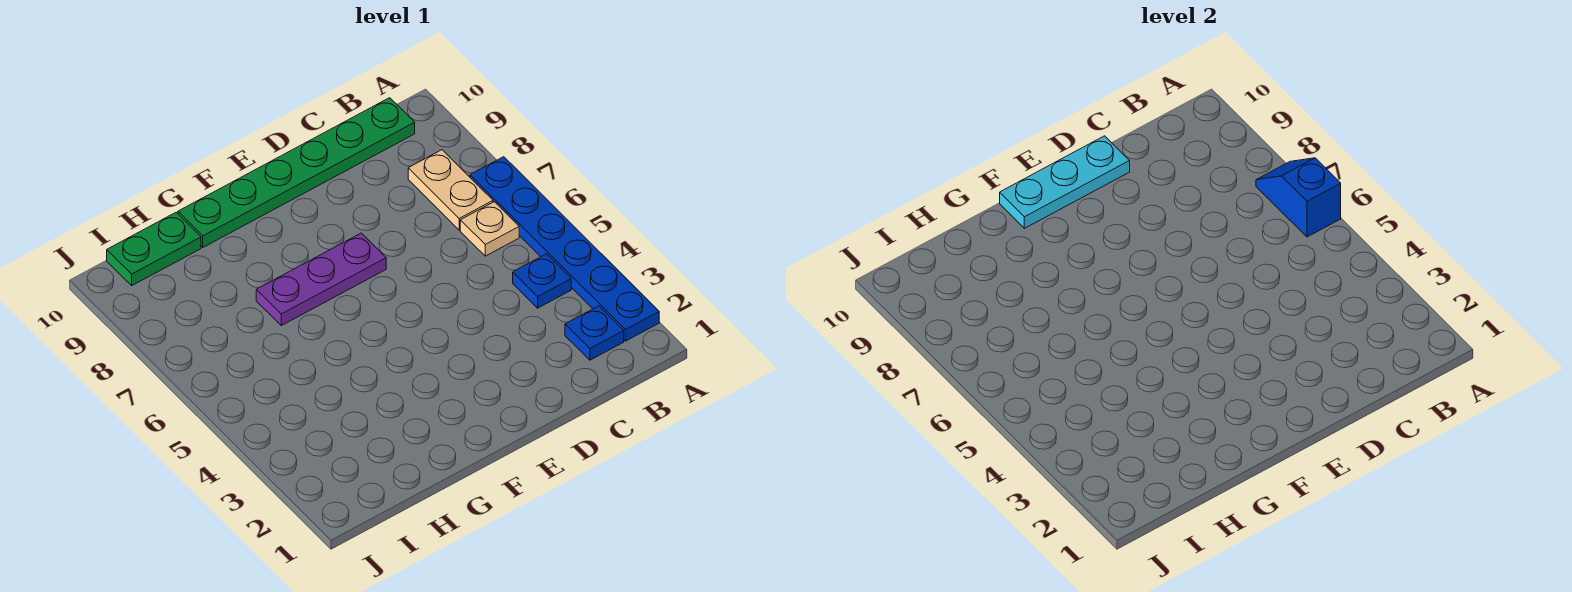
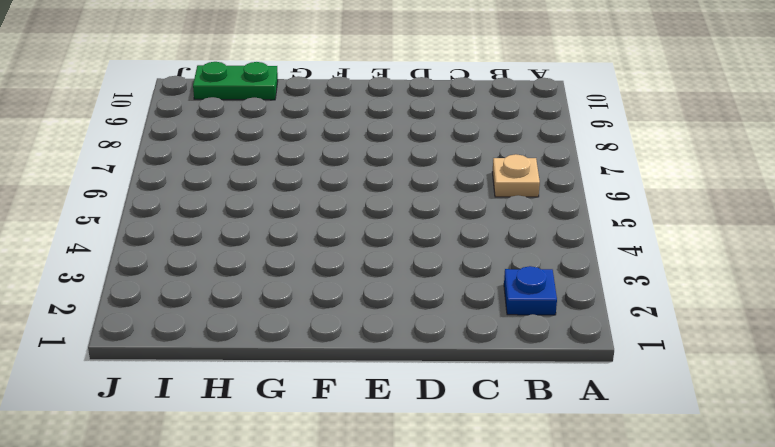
none -> blue 1x6 plate [470,157,659,341]
none -> blue 1x1 plate [513,254,571,308]

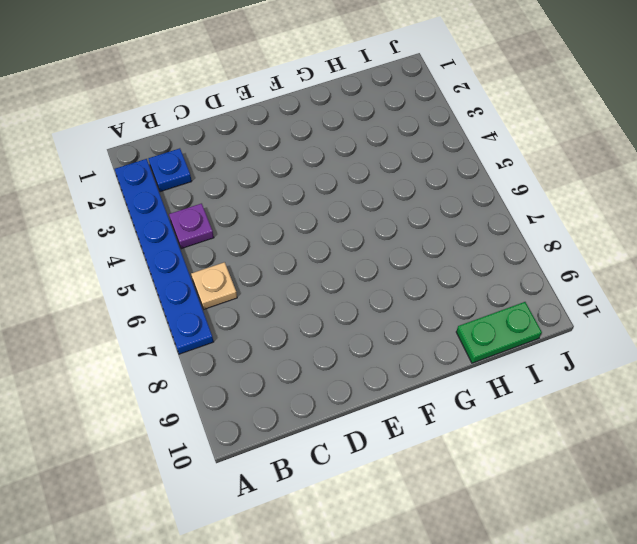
purple 1x1 plate [169,204,214,249] -> blue 1x1 plate [513,254,571,308]
none -> tan 1x2 plate [408,150,493,230]
none -> green 1x6 plate [178,98,415,247]

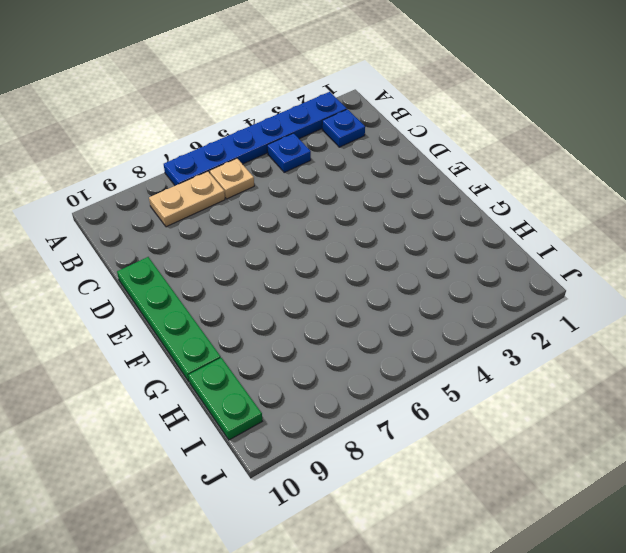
green 1x4 plate [117,257,221,381] -> green 1x6 plate [178,98,415,247]
none -> purple 1x3 plate [256,233,386,325]
none -> blue 1x2 slope [1256,158,1341,237]

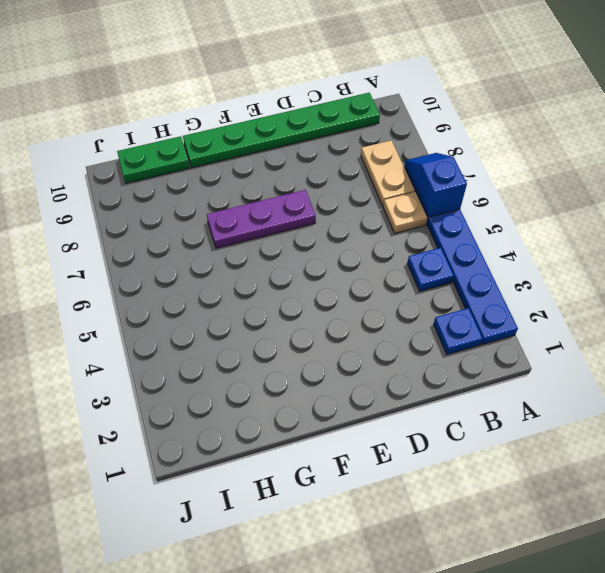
none -> cyan 1x3 plate [1000,136,1130,228]

